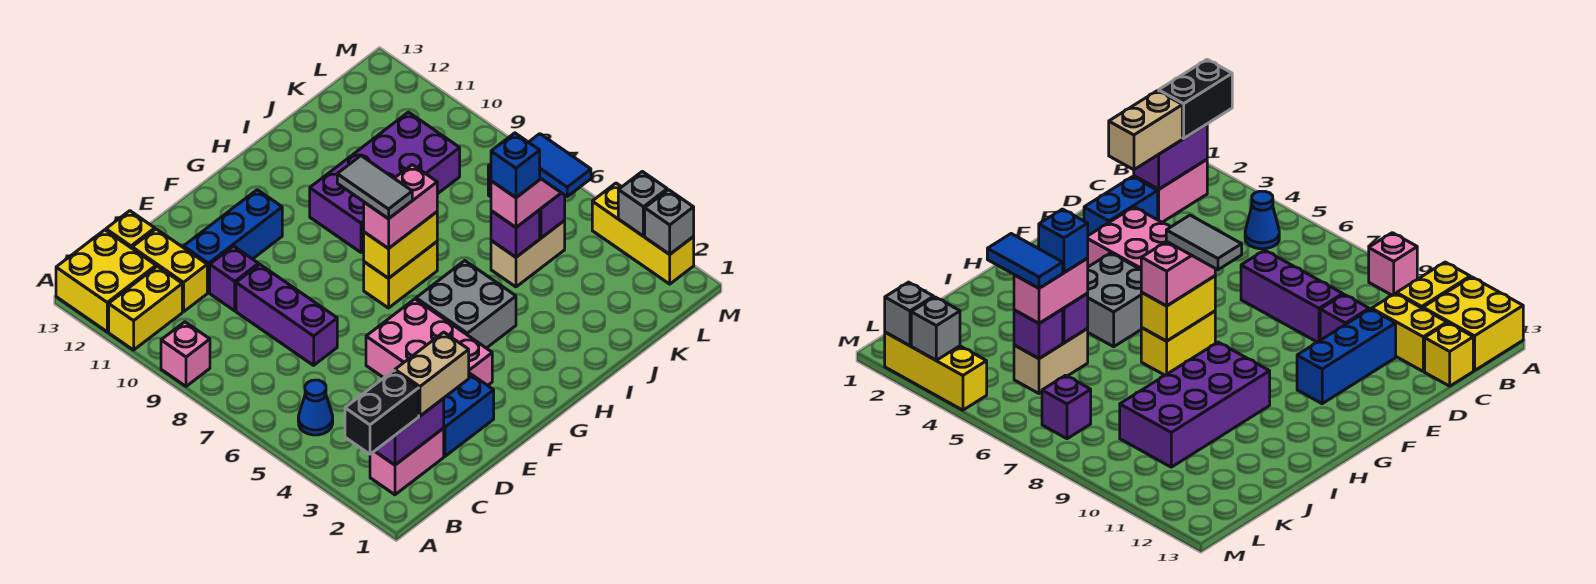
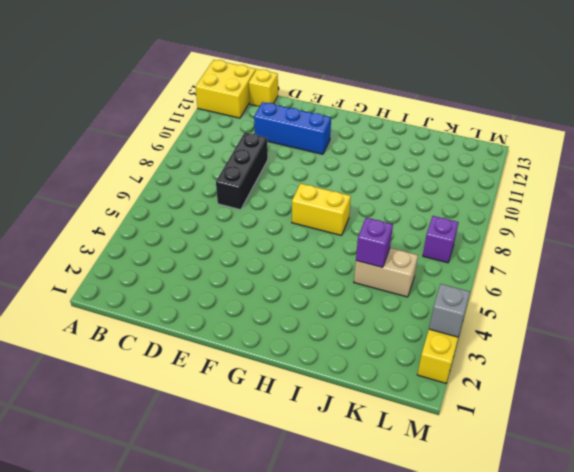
black 1x3 brick [216,133,268,210] -> purple 1x3 brick [236,264,337,365]
none -> pink 1x1 brick [161,322,210,386]
none -> yellow 1x2 brick [109,266,182,350]
none -> pink 1x2 brick [370,428,444,495]
none -> blue 1x1 cone [298,380,333,435]

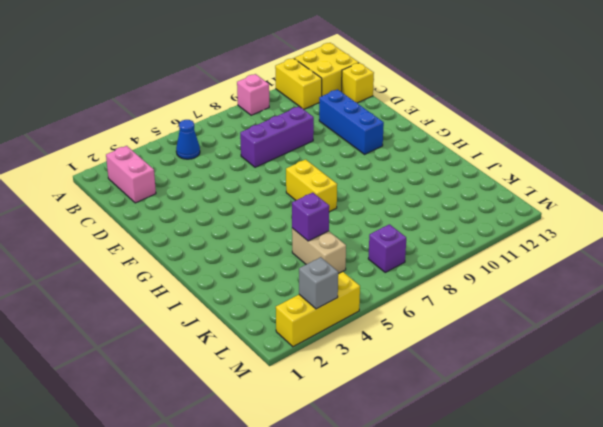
none -> yellow 1x2 brick [132,229,207,312]
none -> blue 1x2 brick [443,373,494,456]
none -> purple 1x1 brick [210,246,259,311]
none -> pink 2x3 brick [366,299,492,385]

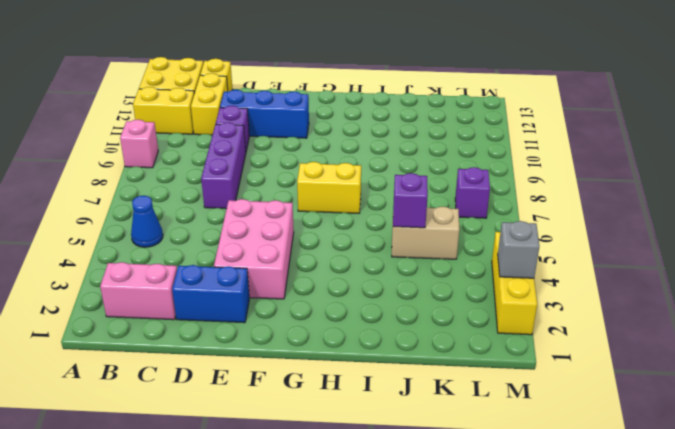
none -> grey 2x2 brick [416,261,516,348]
none -> purple 2x4 brick [310,112,460,252]
none -> purple 1x2 brick [375,399,444,465]
none -> yellow 1x2 brick [364,212,437,278]

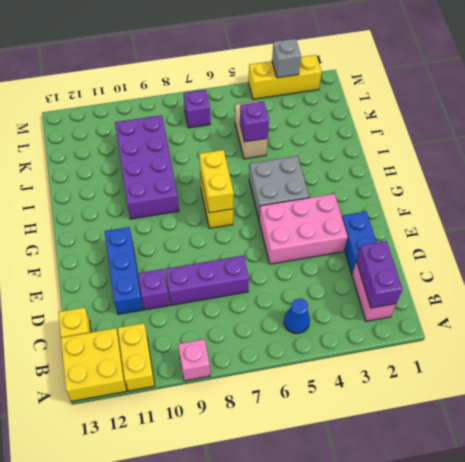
none -> yellow 1x2 brick [132,229,207,312]
none -> purple 1x1 brick [540,193,565,238]
none -> grey 1x1 brick [645,190,694,254]
none -> black 1x2 brick [345,371,419,454]

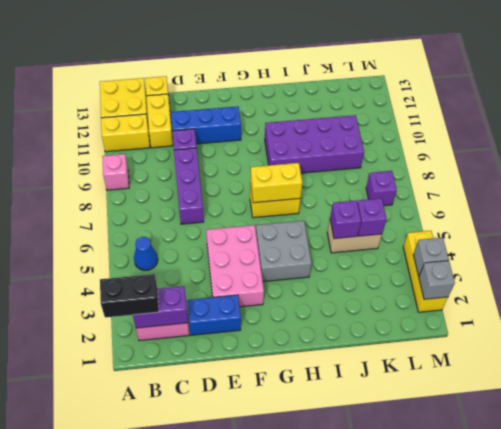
none -> tan 1x2 brick [395,332,469,416]
none -> pink 1x2 brick [364,165,437,249]
none -> pink 1x2 brick [491,178,561,227]
none -> grey 1x2 tile [337,156,412,219]

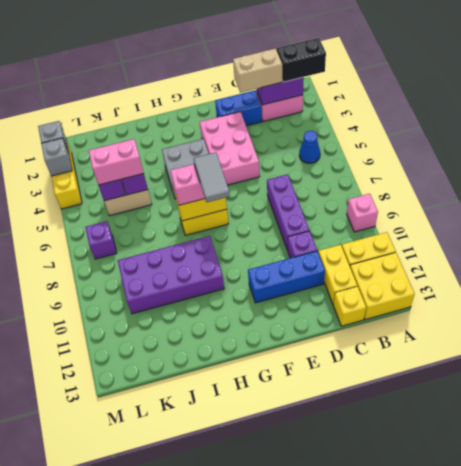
none -> blue 1x1 brick [491,133,540,198]
none -> blue 1x2 tile [529,134,591,196]

